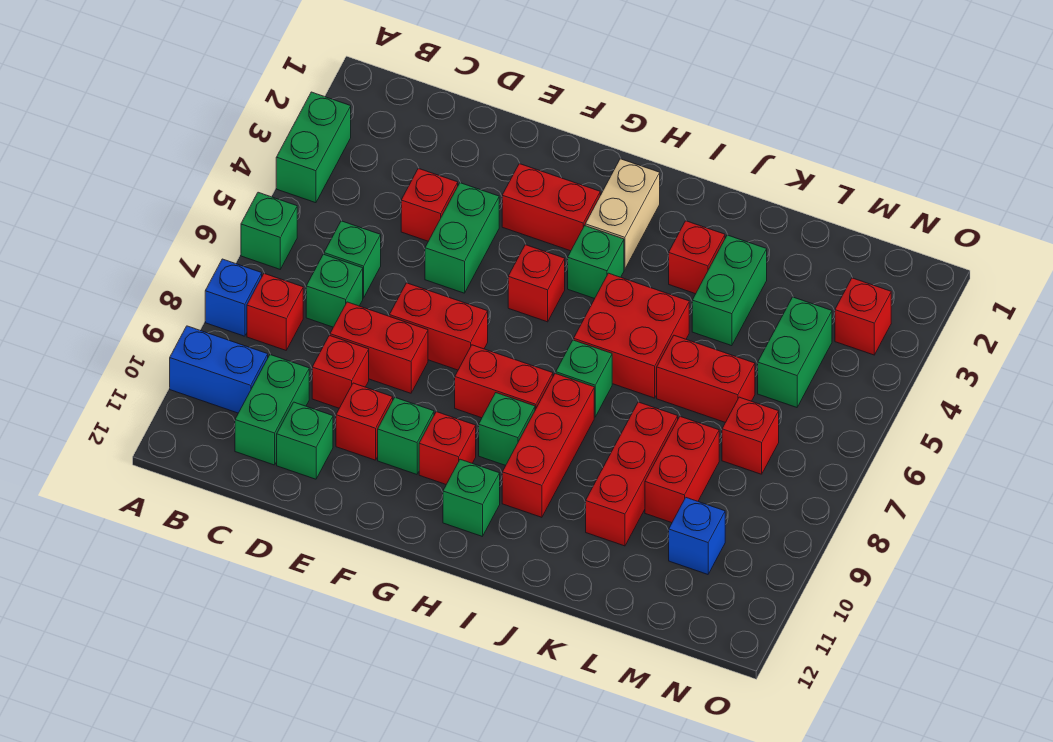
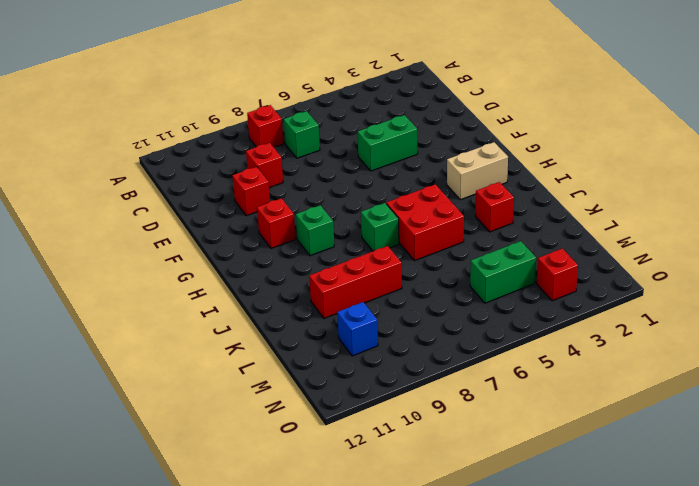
none -> green 1x2 brick [276,92,351,203]
none -> green 1x1 brick [241,192,297,269]
none -> blue 1x1 brick [205,259,262,336]
none -> blue 1x2 brick [170,326,268,413]

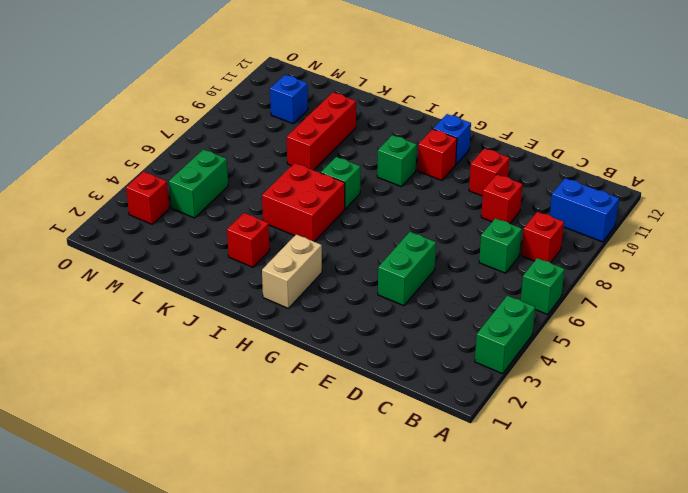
blue 1x1 brick [433,114,471,164] -> blue 1x1 brick moved to [205,259,262,336]
none -> green 1x1 brick [324,221,381,298]
none -> green 1x2 brick [235,354,309,465]
none -> red 1x1 brick [401,168,458,241]
none -> red 1x2 brick [330,302,428,393]

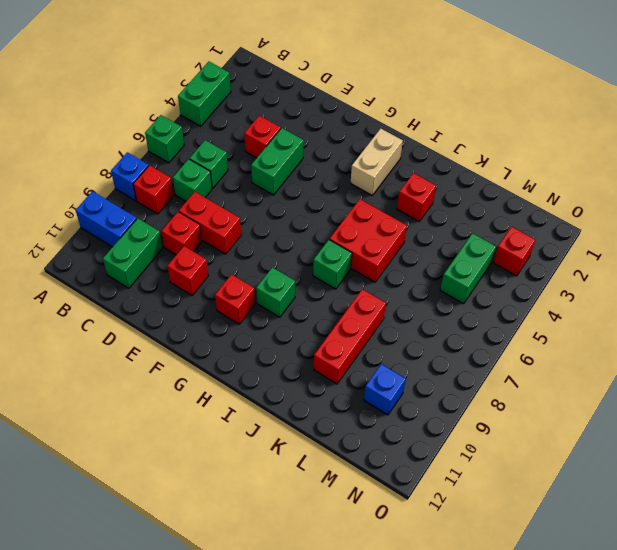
none -> green 1x1 brick [277,402,333,479]
none -> red 1x2 brick [389,283,488,370]
none -> red 1x2 brick [502,164,600,251]
none -> green 1x1 brick [378,397,434,474]

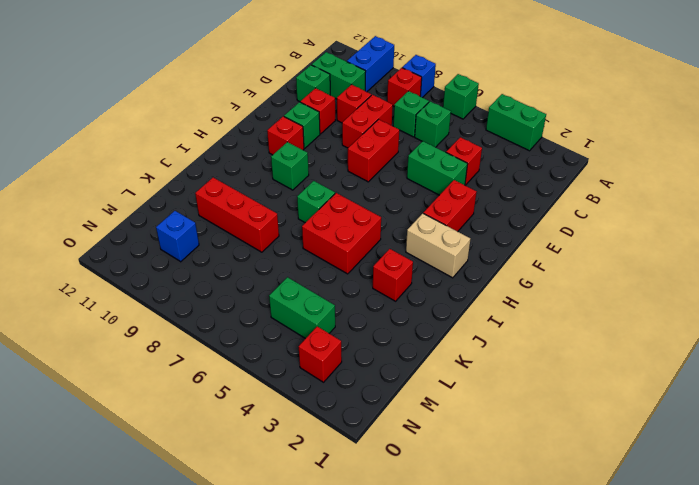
none -> red 1x1 brick [508,245,565,322]
none -> red 1x2 brick [455,345,553,418]
none -> green 1x1 brick [568,226,624,299]
none -> green 1x1 brick [443,459,500,536]

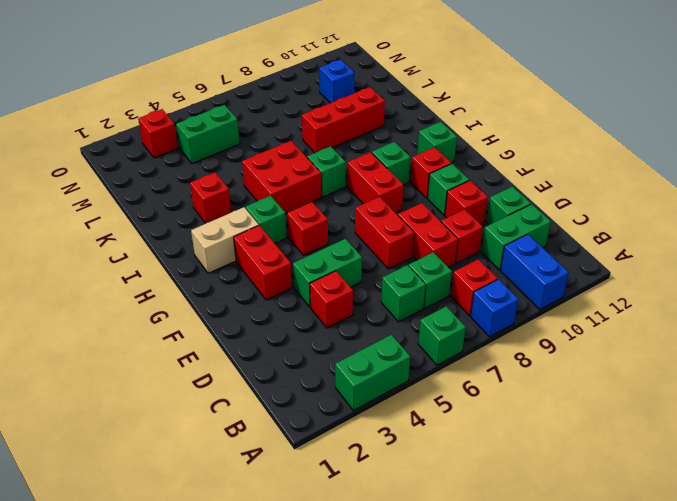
none -> red 1x3 brick [502,373,594,517]
none -> green 1x2 brick [692,235,767,346]
none -> red 1x2 brick [657,335,755,422]
none -> red 1x2 brick [645,416,719,523]

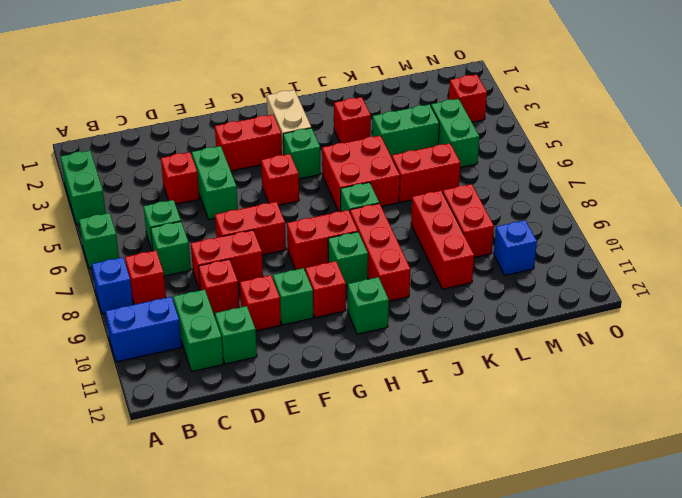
green 1x2 brick [372,104,439,158] -> green 1x2 brick turned to [692,235,767,346]
none -> red 1x1 brick [722,397,779,474]

